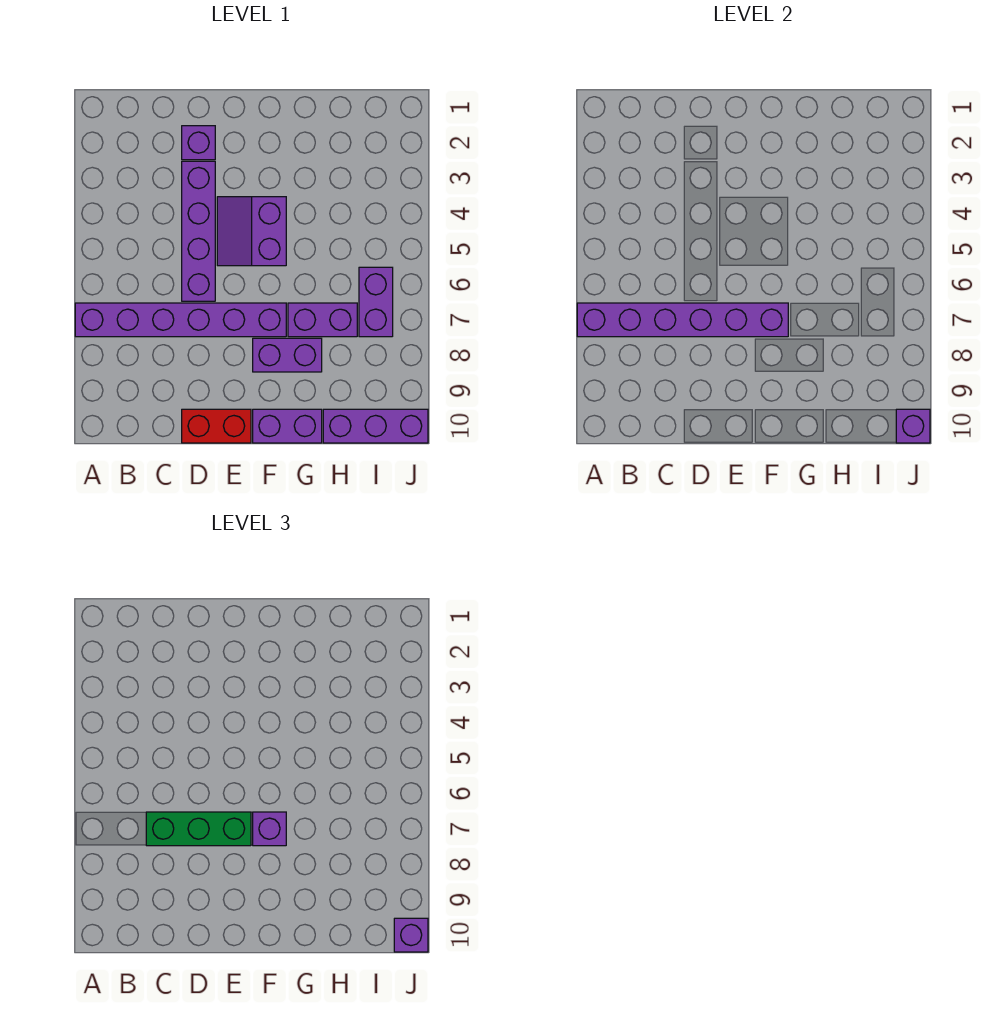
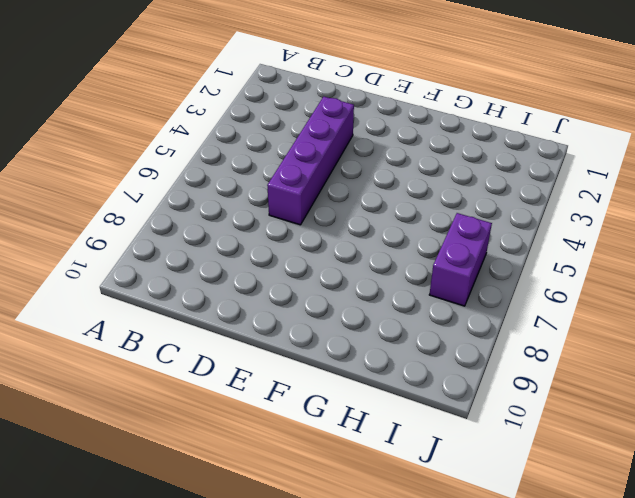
none -> purple 1x6 brick [75,303,286,337]
none -> purple 1x1 brick [182,126,215,160]
none -> red 1x2 brick [182,409,251,443]

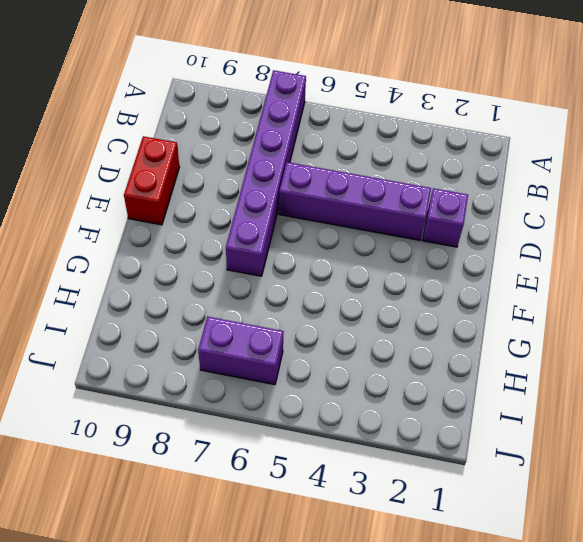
none -> purple 2x2 slope [217,197,286,266]
none -> purple 1x2 brick [253,338,322,372]
none -> purple 1x2 brick [253,409,322,443]

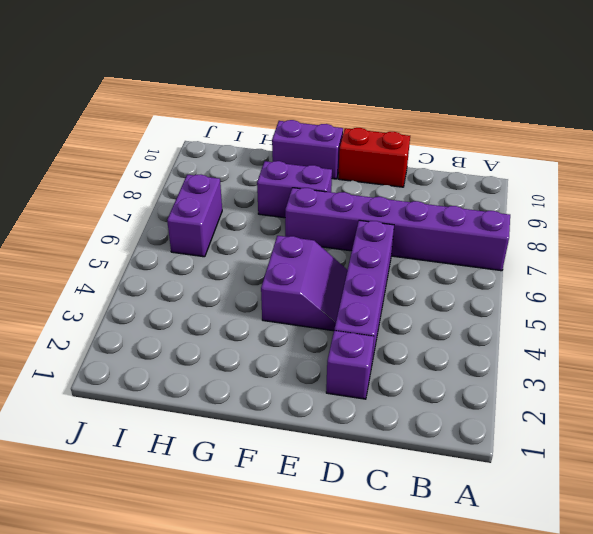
none -> purple 1x2 brick [288,303,357,337]
none -> purple 1x3 brick [323,409,428,443]
none -> purple 1x6 brick [577,303,788,337]

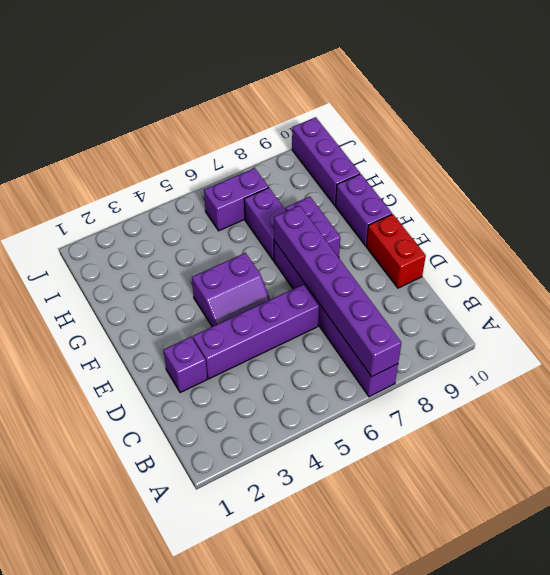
none -> purple 1x1 brick [896,409,930,443]
none -> green 1x3 brick [146,812,251,846]
none -> purple 1x1 brick [253,812,286,846]

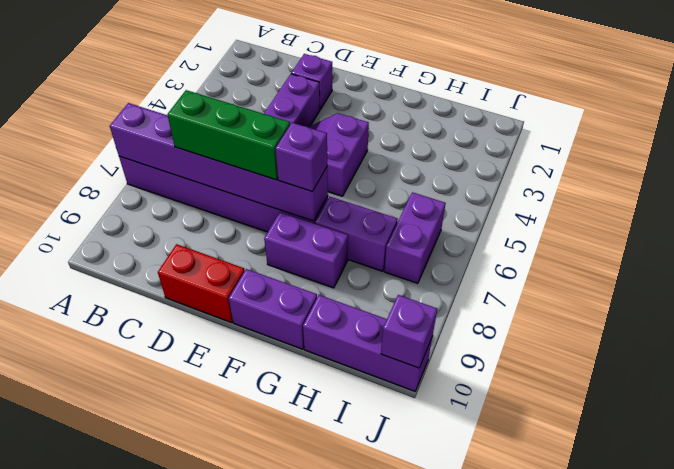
none -> purple 1x1 brick [394,918,428,952]

